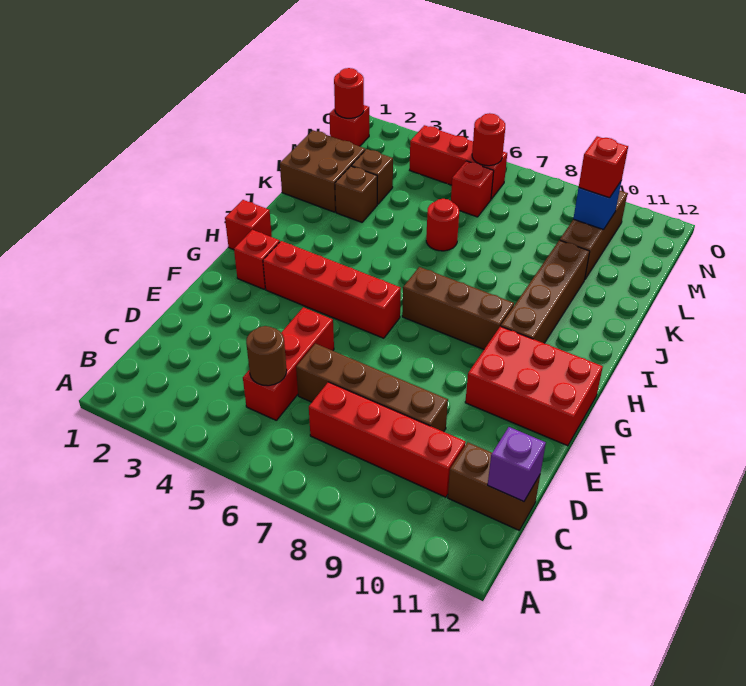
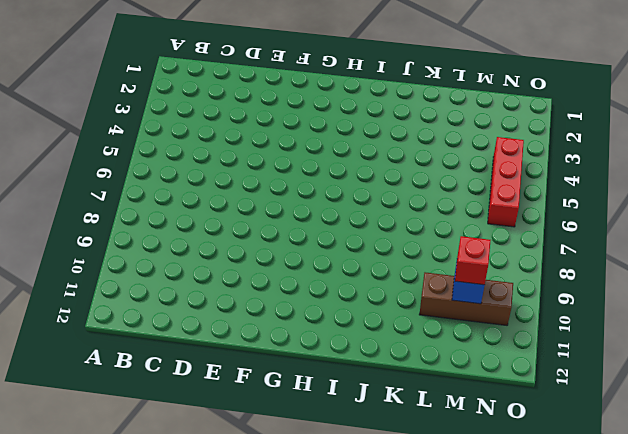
none -> red 1x3 brick [243,307,334,420]
none -> red 1x4 brick [309,382,466,497]
none -> brown 1x2 brick [448,442,540,530]

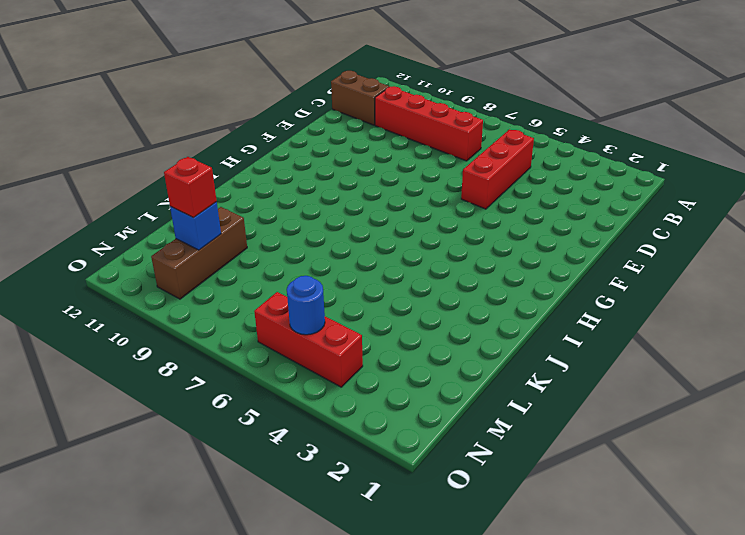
blue 1x1 round brick [287,276,325,335] -> none
none -> brown 1x4 brick [296,344,448,432]
none -> red 2x3 brick [465,326,603,446]
none -> red 1x1 brick [234,230,280,289]

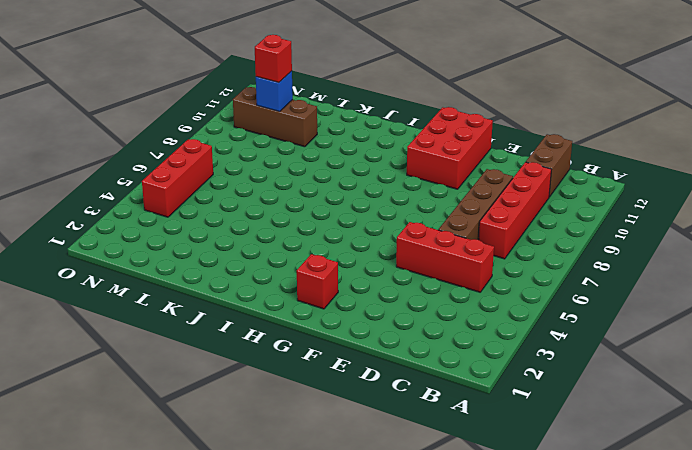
none -> red 1x4 brick [263,241,401,338]
none -> red 1x1 brick [225,200,272,250]
none -> brown 1x3 brick [402,267,514,349]

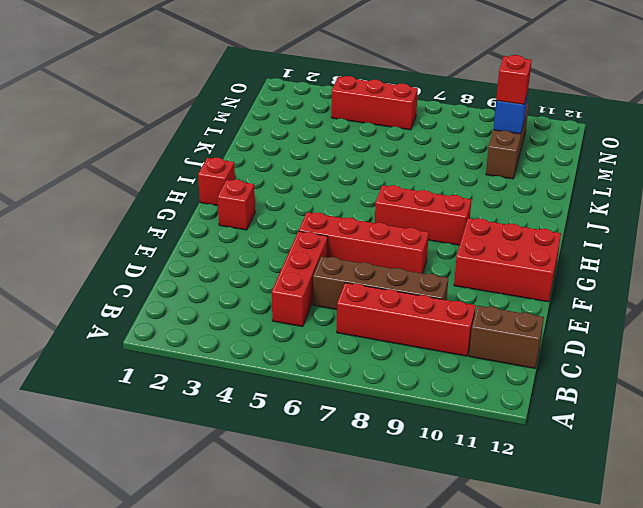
red 1x4 brick [299,212,429,273] -> red 1x4 brick moved to [263,241,401,338]
red 1x3 brick [375,185,472,245] -> brown 1x3 brick [402,267,514,349]
none -> brown 1x4 brick [501,240,590,343]
none -> brown 2x2 brick [280,130,365,212]
none -> brown 1x1 brick [335,166,377,222]

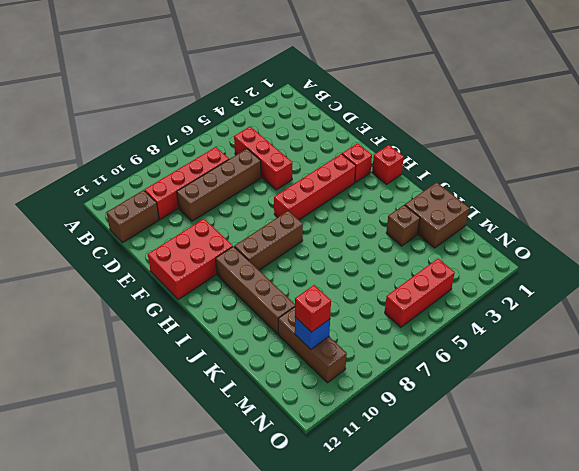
none -> red 1x1 round brick [426,199,459,251]
none -> brown 1x1 brick [351,149,393,204]
none -> red 1x1 brick [451,161,494,217]

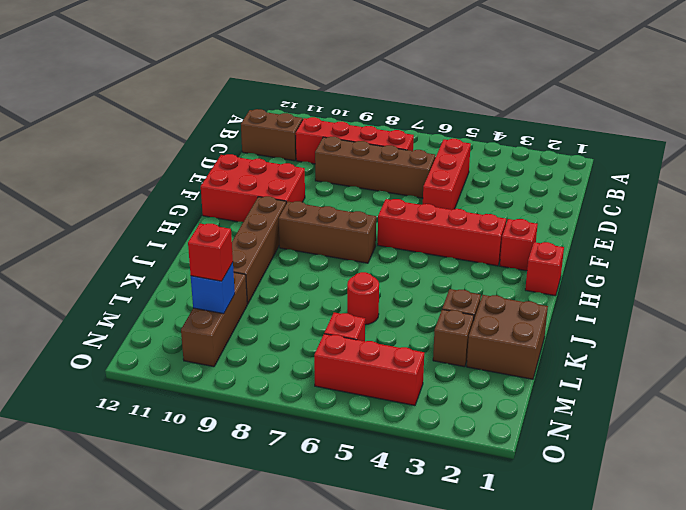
none -> red 1x1 brick [329,105,369,146]
none -> brown 1x1 round brick [246,326,287,386]
none -> purple 1x1 brick [488,427,546,502]

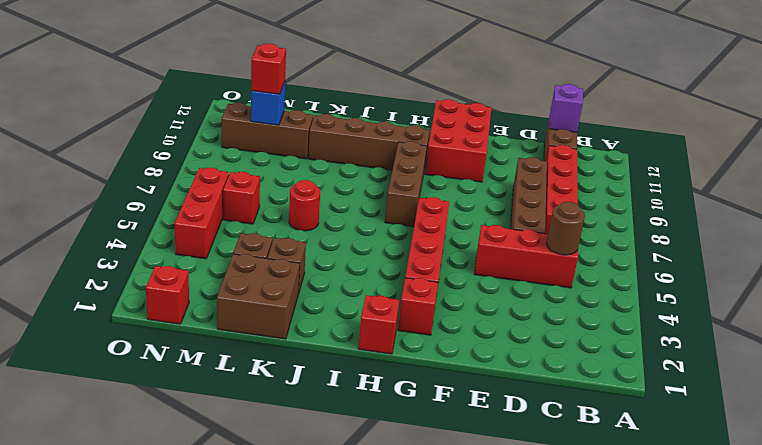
none -> red 1x1 round brick [334,68,364,118]
none -> red 1x1 round brick [472,113,505,166]

